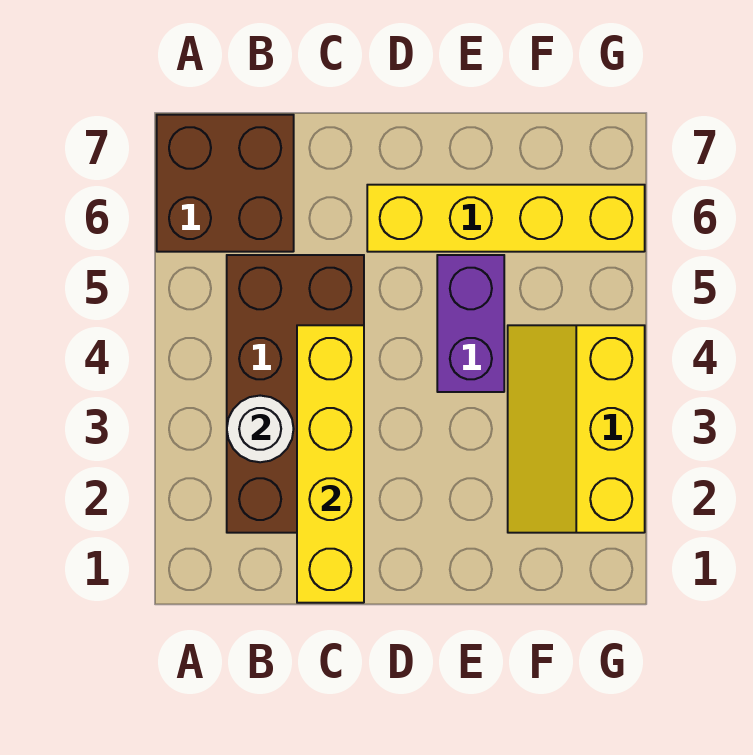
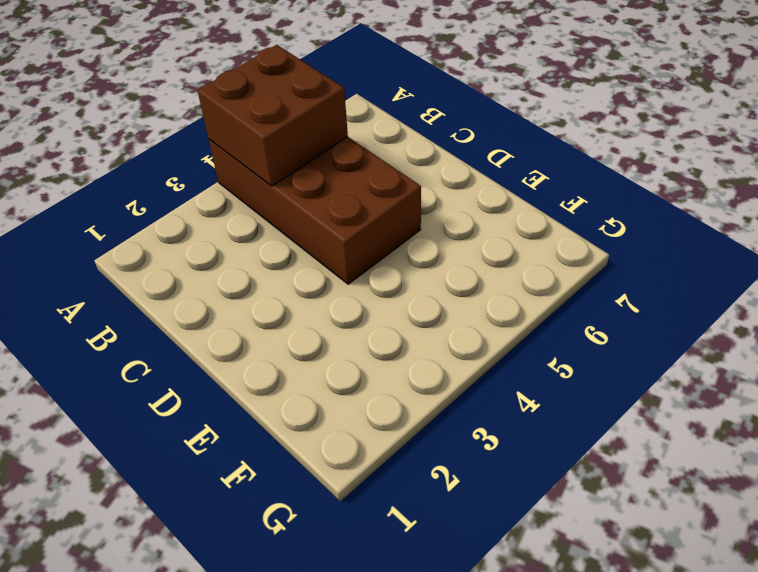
brown 2x4 brick [209,136,421,284] -> brown 2x4 brick turned to [227,255,364,533]
brown 2x2 brick [198,45,348,186] -> brown 2x2 brick moved to [157,115,294,252]
none -> yellow 1x4 brick [367,185,645,252]
none -> purple 1x2 brick [437,255,504,392]

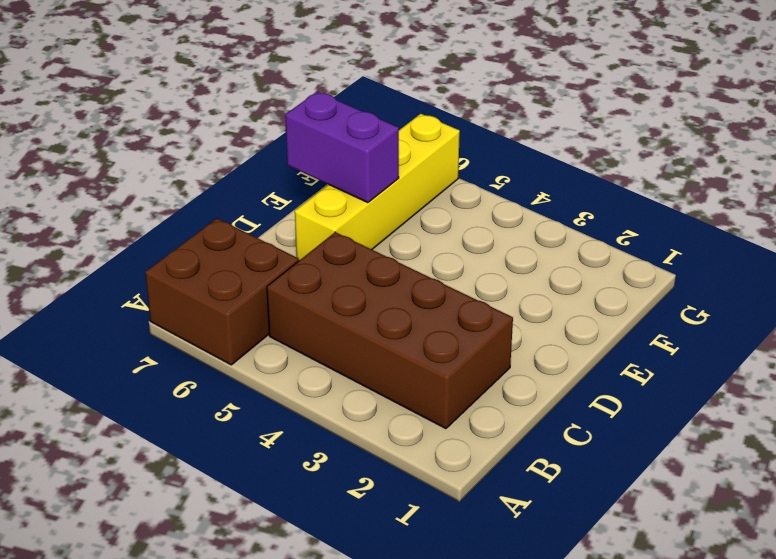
purple 1x2 brick [285,92,399,203] -> purple 1x2 brick moved to [437,255,504,392]
none -> yellow 2x3 slope [508,325,645,533]
none -> white 1x1 round brick [227,396,294,462]

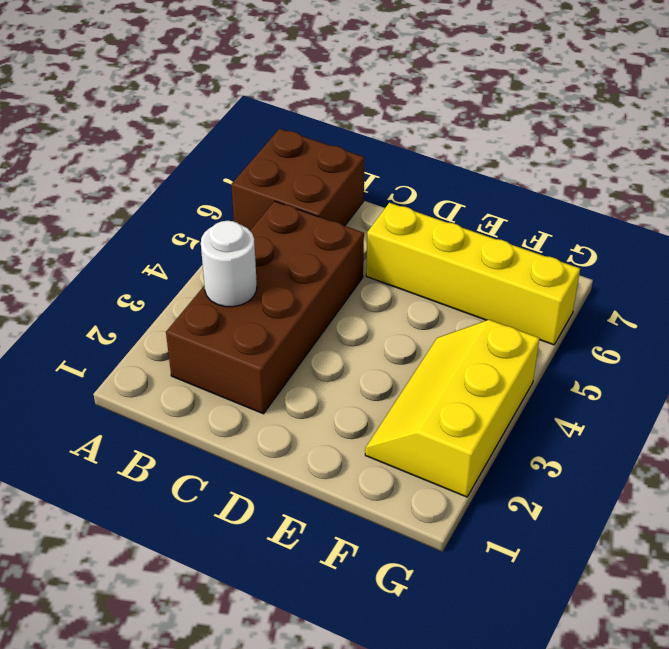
none -> purple 1x2 brick [437,255,504,392]
none -> yellow 1x4 brick [297,325,364,603]

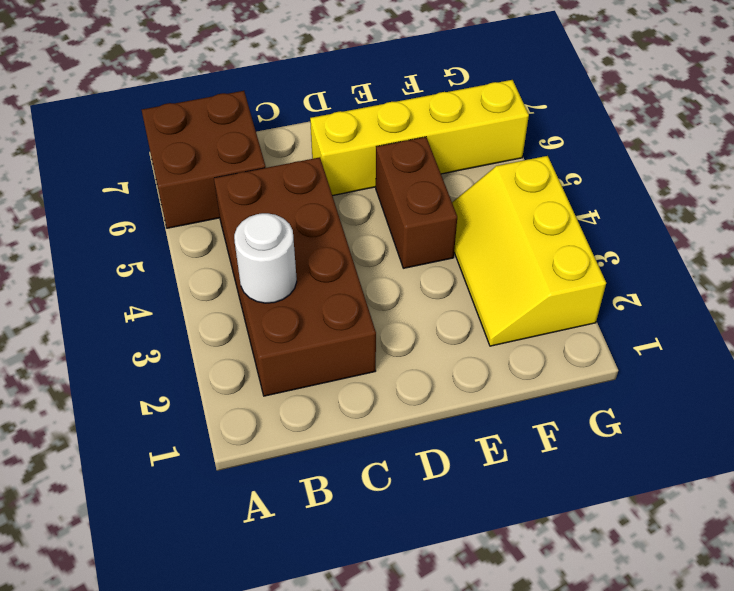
brown 1x2 brick [376,137,457,268] -> purple 1x2 brick [437,255,504,392]
none -> yellow 1x4 brick [297,325,364,603]

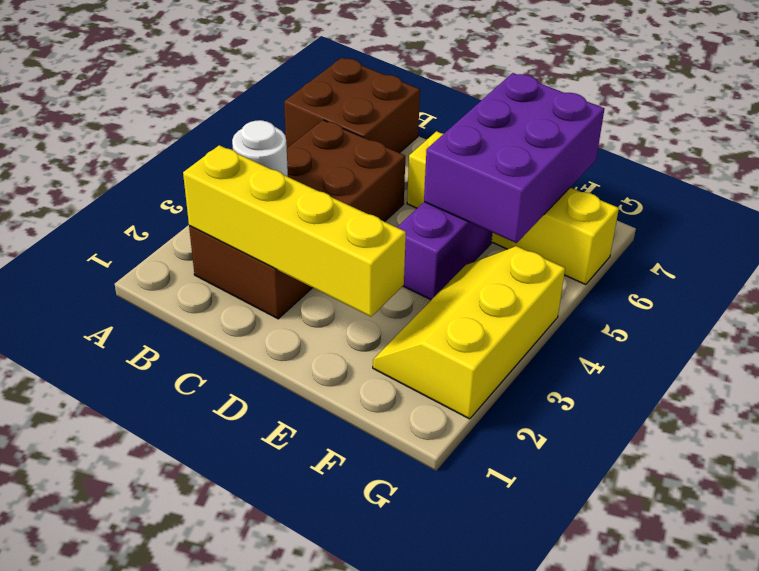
yellow 1x4 brick [183,145,406,317] -> yellow 1x4 brick turned to [297,325,364,603]
purple 2x3 brick [424,73,604,243] -> none

